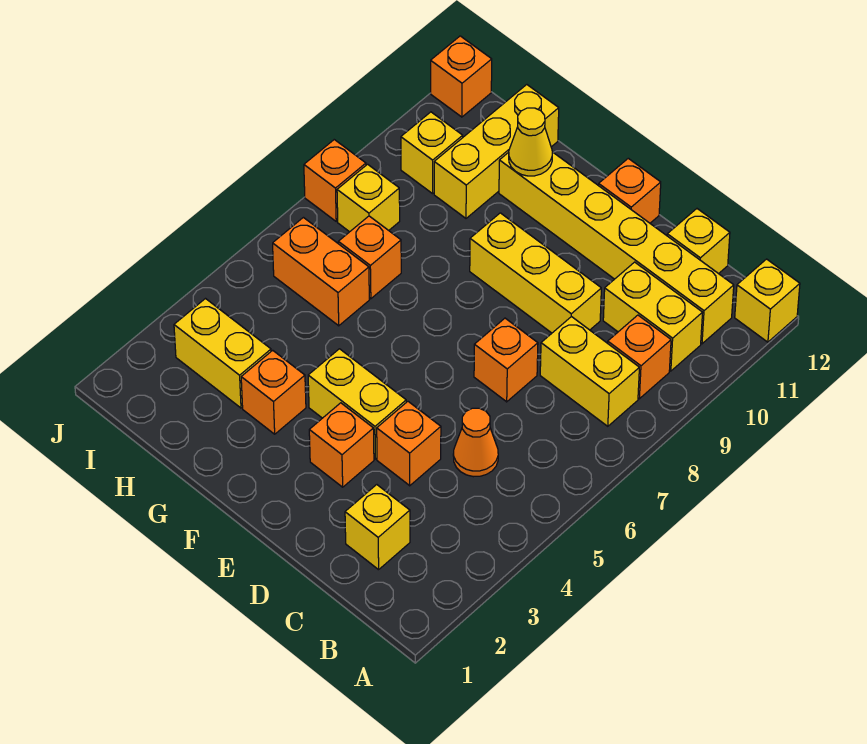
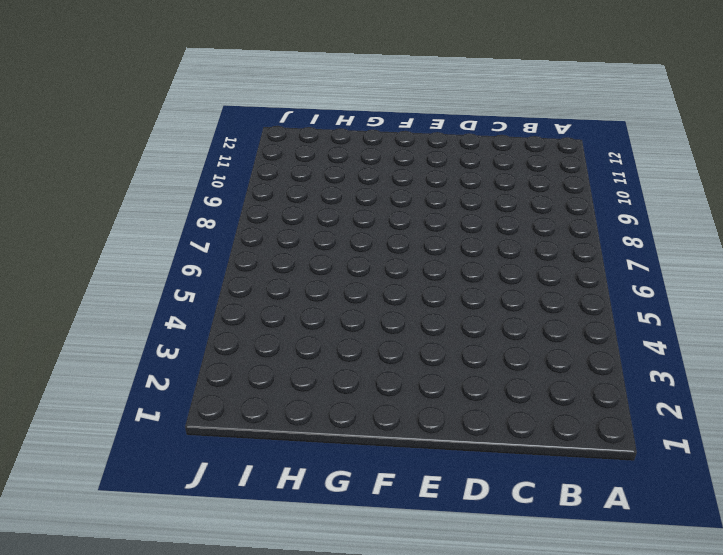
none -> yellow 1x1 brick [735,259,800,342]
none -> yellow 1x2 brick [540,317,639,426]
none -> orange 1x1 brick [608,315,671,399]

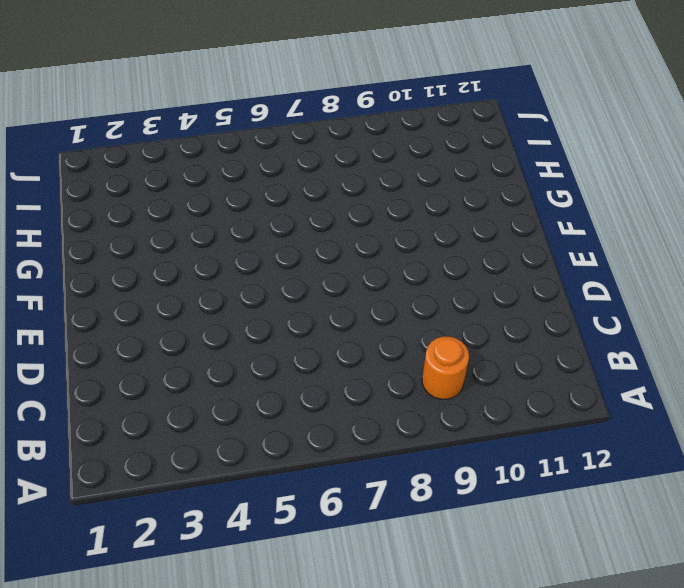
orange 1x1 round brick [422,337,469,399] -> orange 1x1 brick [608,315,671,399]
none -> yellow 1x1 brick [735,259,800,342]
none -> yellow 1x2 brick [540,317,639,426]
none -> yellow 1x2 brick [603,262,703,371]

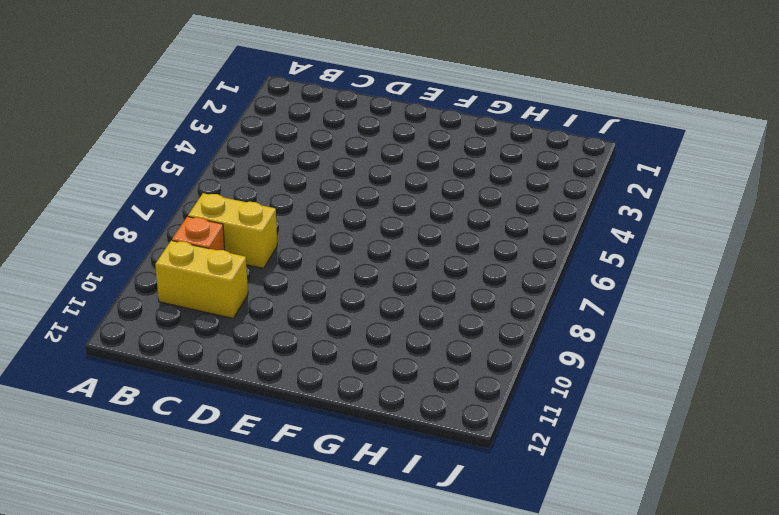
none -> yellow 1x1 brick [735,259,800,342]
none -> yellow 1x6 brick [499,152,734,344]
none -> yellow 1x1 brick [345,485,410,570]

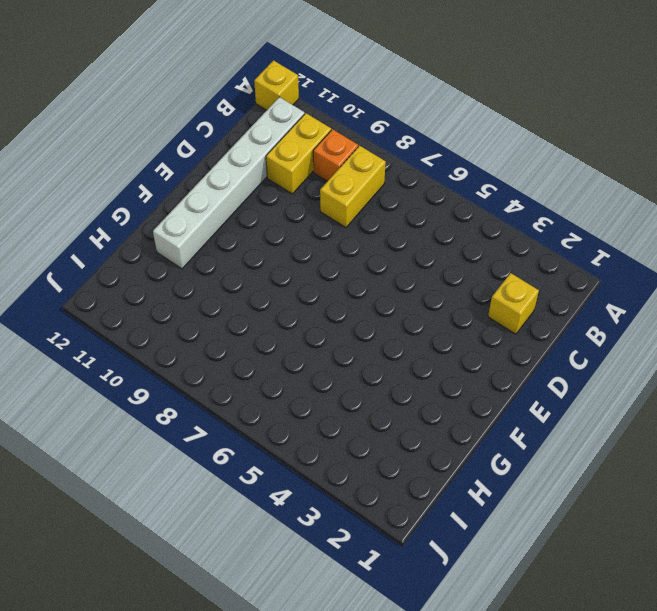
white 1x6 brick [153,97,305,269] -> yellow 1x6 brick [499,152,734,344]
none -> orange 1x1 cone [453,408,498,477]
none -> yellow 1x1 brick [667,209,730,274]
none -> orange 1x1 brick [377,402,441,486]

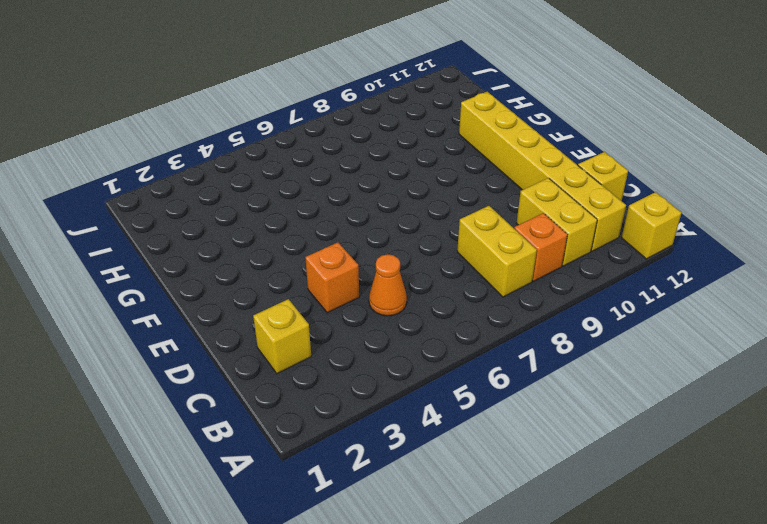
none -> orange 1x1 brick [474,318,538,402]
none -> yellow 1x3 brick [470,213,601,333]
none -> orange 1x1 brick [309,403,374,487]

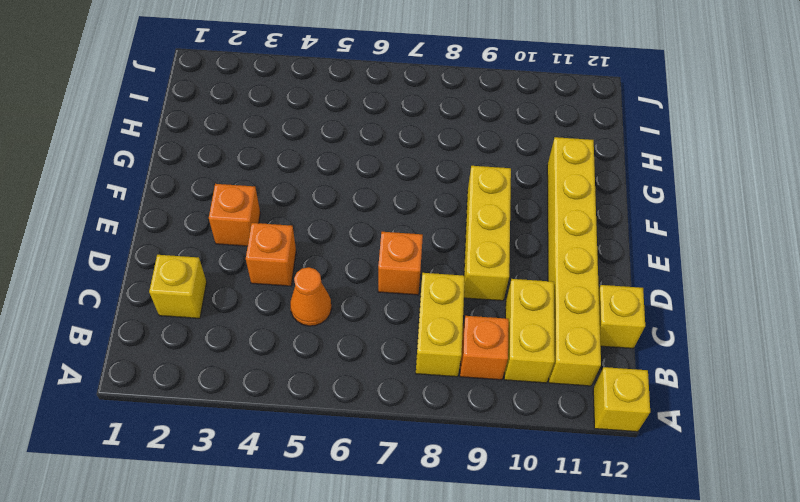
none -> yellow 1x2 brick [308,349,406,459]
none -> orange 1x1 brick [599,158,661,223]
none -> orange 1x1 brick [241,350,306,434]

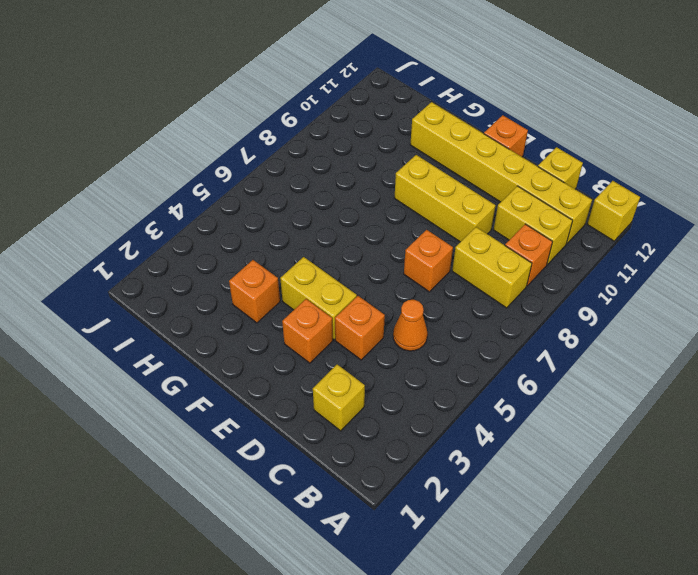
none -> yellow 1x2 brick [174,299,271,408]
none -> orange 1x2 brick [273,218,369,326]
none -> orange 1x1 brick [338,216,401,299]

